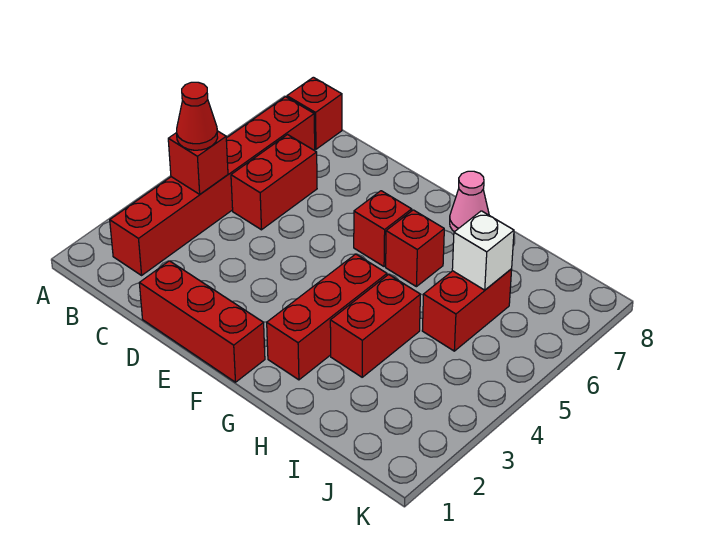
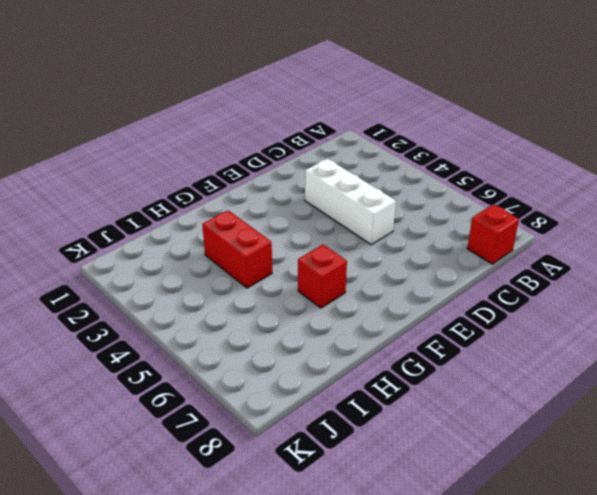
white 1x3 brick [305,159,396,244] -> none
none -> red 1x6 brick [110,97,315,275]
none -> red 1x2 brick [231,135,317,230]
none -> red 1x3 brick [139,261,265,382]

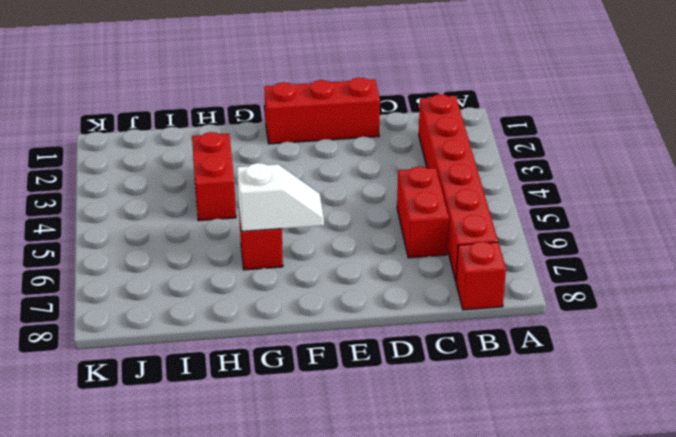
white 1x2 slope [237,163,324,231] -> none
none -> red 1x1 brick [354,191,412,267]
none -> red 1x3 brick [267,254,387,380]
none -> pink 1x1 cone [450,171,489,232]

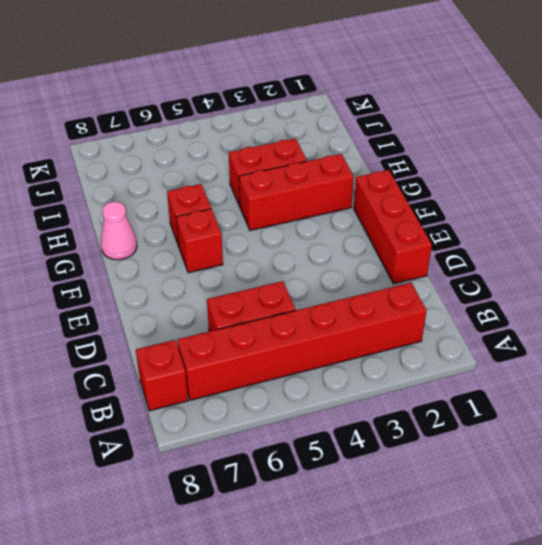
none -> red 1x2 brick [422,269,512,351]
none -> red 1x1 brick [168,131,228,194]
none -> white 1x1 brick [452,211,514,290]

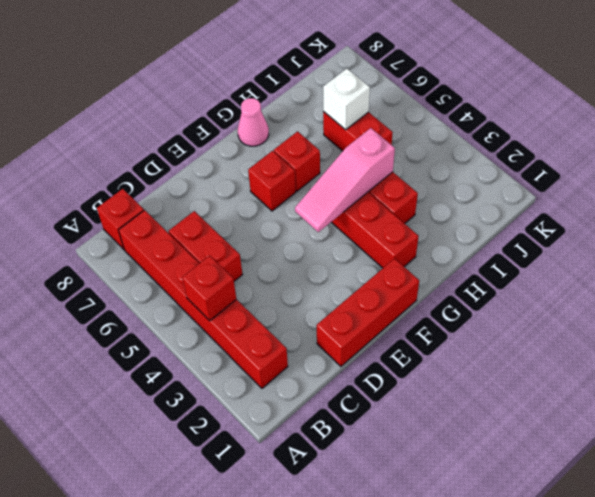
pink 1x3 slope [295,128,395,232] -> none
none -> red 1x1 cone [177,82,218,150]

